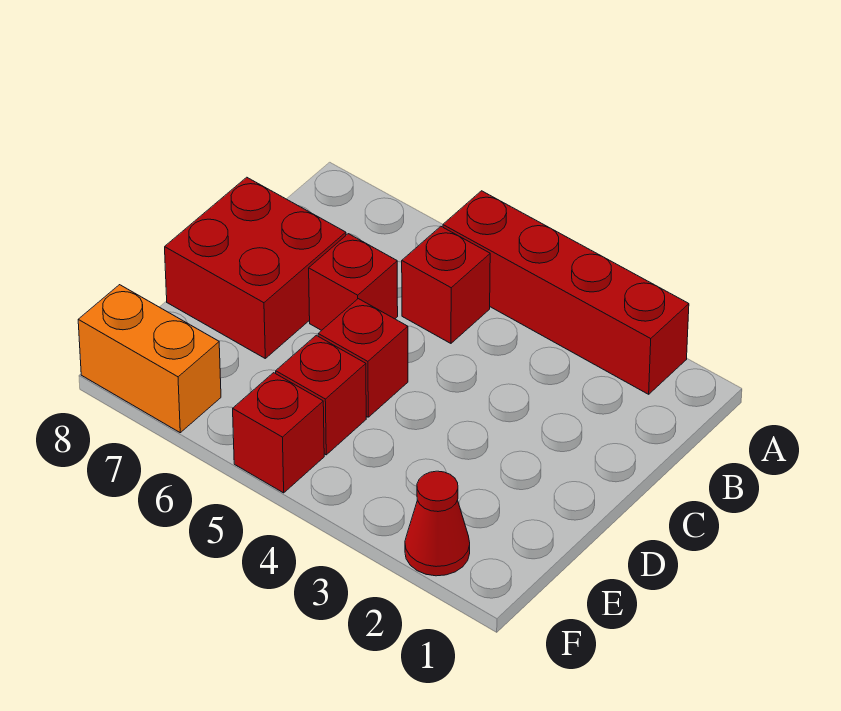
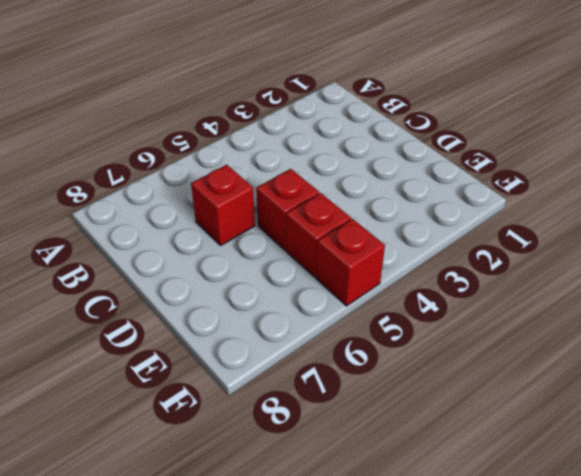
none -> red 1x4 brick [443,191,689,394]
none -> red 1x1 brick [402,227,490,343]

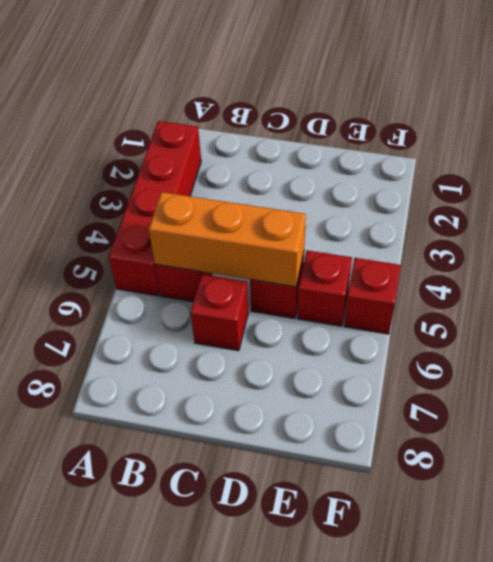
orange 1x3 brick [149,192,306,287] -> none
none -> red 2x2 brick [165,177,346,358]
none -> red 1x1 cone [405,471,470,576]

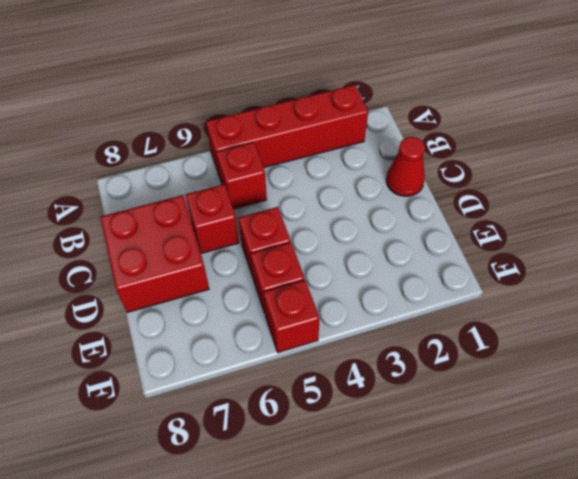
red 1x1 cone [386,137,425,196] -> red 1x1 cone moved to [405,471,470,576]
none -> orange 1x2 brick [78,285,221,433]

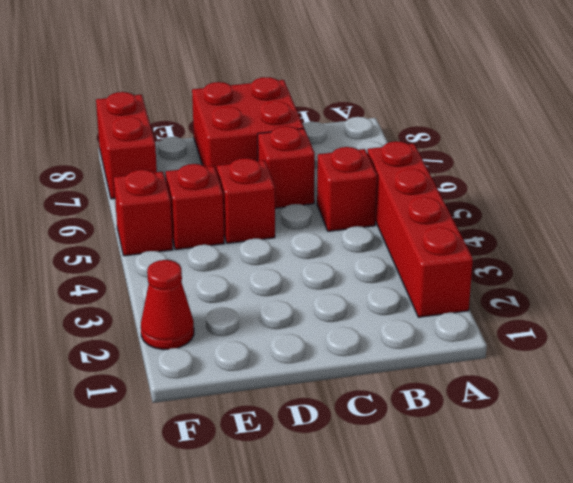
red 1x2 brick [96,92,157,199] -> orange 1x2 brick [78,285,221,433]

